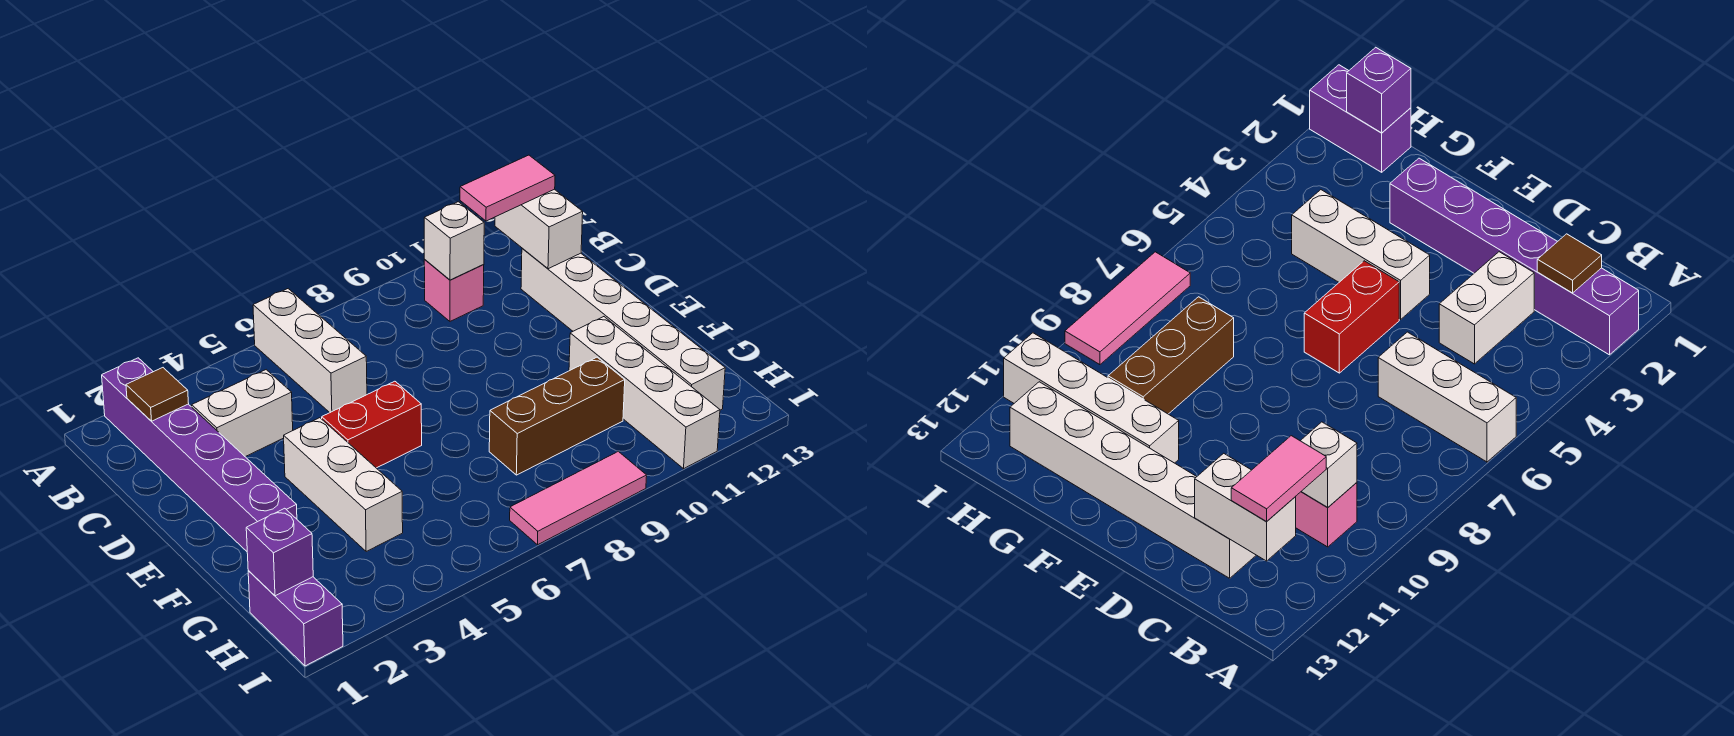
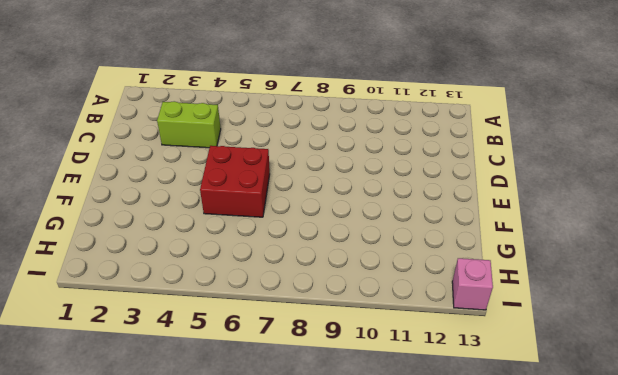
lime 1x2 brick [157,101,221,148] -> white 1x2 brick [192,370,293,457]
red 2x2 brick [200,146,270,217] -> red 1x2 brick [322,381,422,468]
pink 1x1 brick [452,258,493,310] -> pink 1x1 brick moved to [424,260,484,321]
none -> purple 1x6 brick [102,358,297,551]
none -> white 1x3 brick [253,289,367,413]
none -> white 1x6 brick [521,249,725,410]

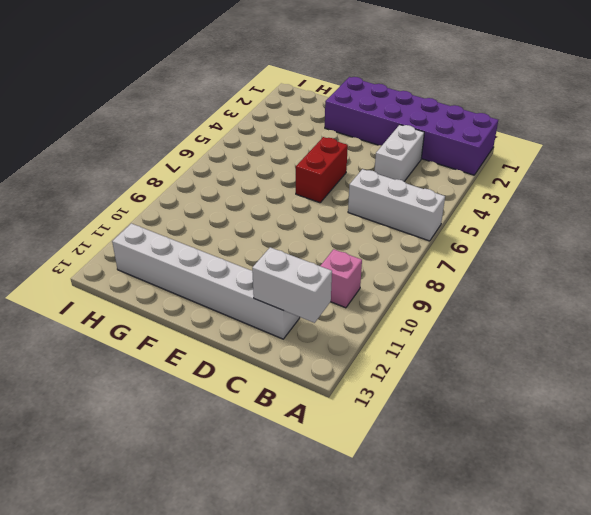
purple 2x6 brick [325,77,498,175] -> purple 1x6 brick [102,358,297,551]
none -> white 1x3 brick [284,418,403,551]
none -> white 1x4 brick [569,317,720,469]
none -> brown 1x3 brick [489,357,625,475]

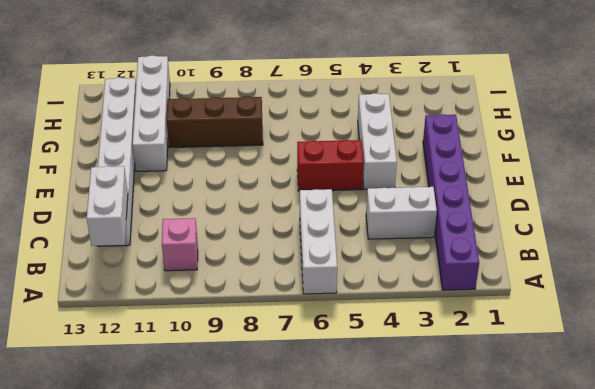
none -> purple 1x2 brick [248,571,343,666]
none -> pink 1x3 tile [510,451,647,545]
none -> brown 1x1 tile [126,368,189,421]

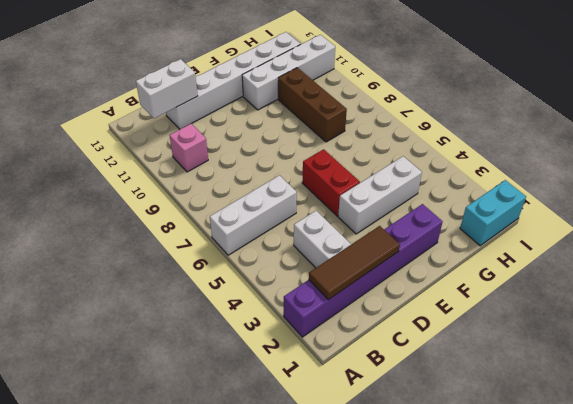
brown 1x3 tile [309,226,400,300] -> brown 1x1 tile [126,368,189,421]
cyan 1x2 brick [460,180,526,246] -> purple 1x2 brick [248,571,343,666]
none -> pink 1x3 tile [510,451,647,545]
none -> white 1x1 brick [424,202,484,280]
none -> purple 1x1 brick [246,508,313,596]

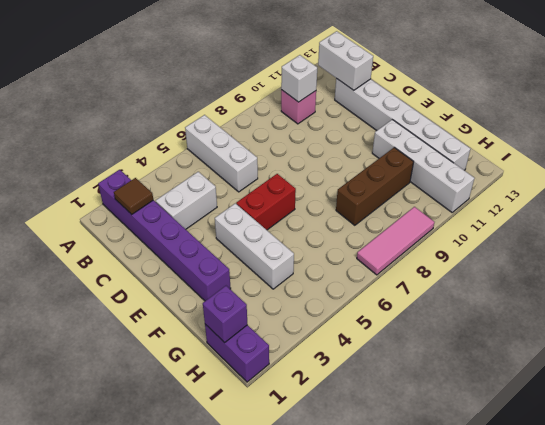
none -> pink 1x2 tile [460,155,555,221]

